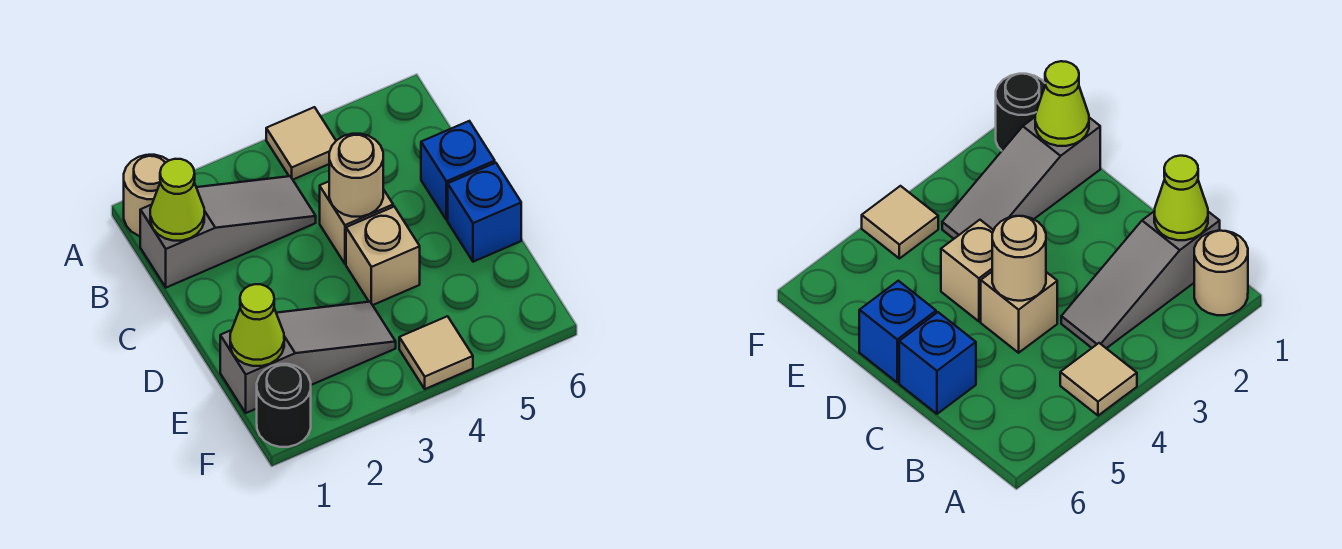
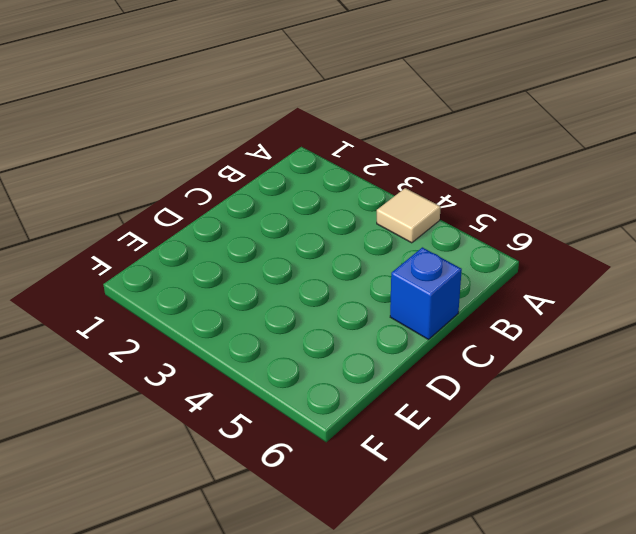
none -> tan 1x1 round brick [124,155,169,236]
none -> grey 1x3 slope [140,176,316,288]
none -> tan 1x1 brick [320,182,393,264]

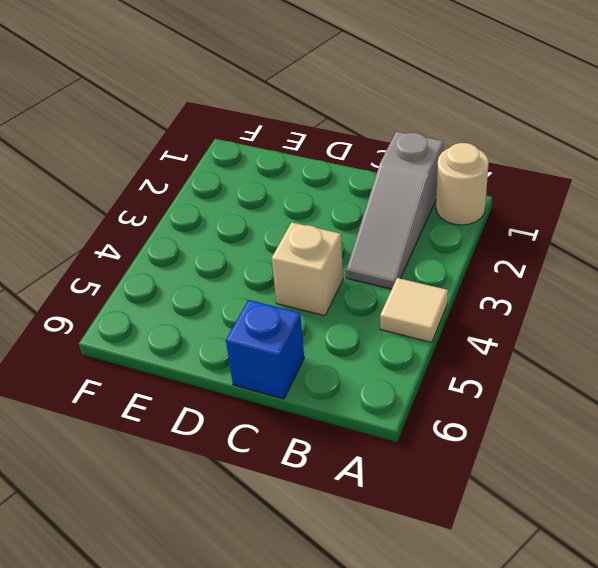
none -> tan 1x1 brick [346,207,420,305]
none -> blue 1x1 brick [448,163,521,262]
none -> grey 1x3 slope [220,302,396,413]

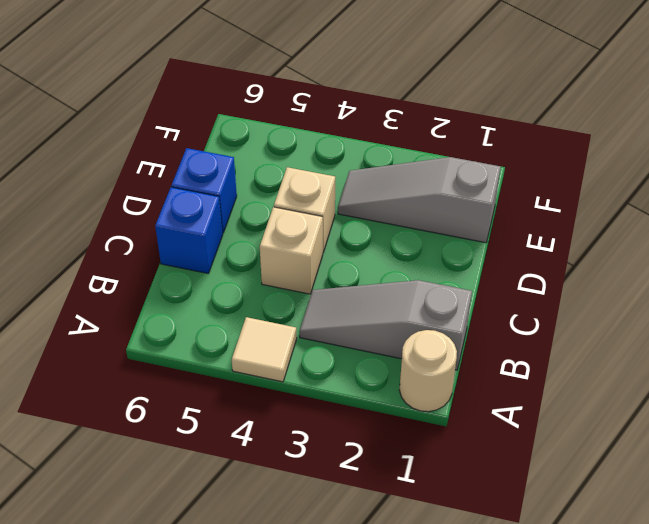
none -> black 1x1 round brick [257,364,311,447]
none -> tan 1x1 tile [399,316,473,389]
none -> lime 1x1 cone [150,159,204,241]

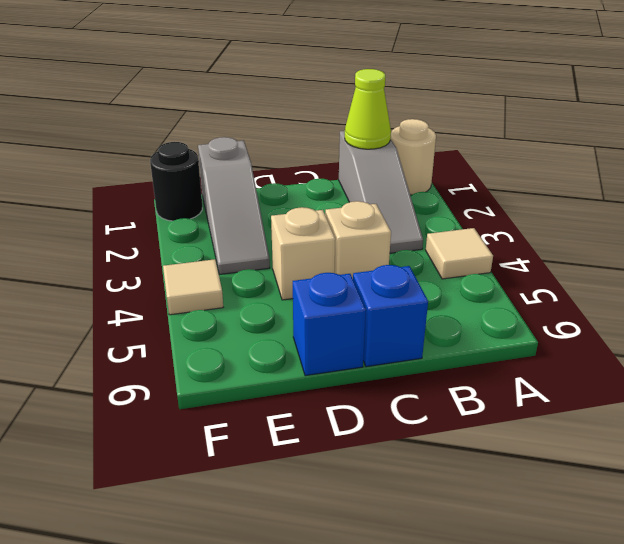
none -> tan 1x1 round brick [329,134,383,217]
none -> lime 1x1 cone [230,284,284,366]

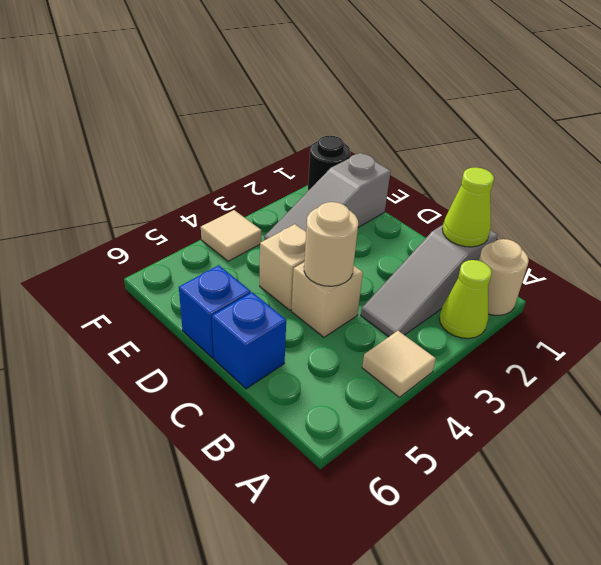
lime 1x1 cone [439,260,492,338] -> lime 1x1 cone moved to [230,284,284,366]

